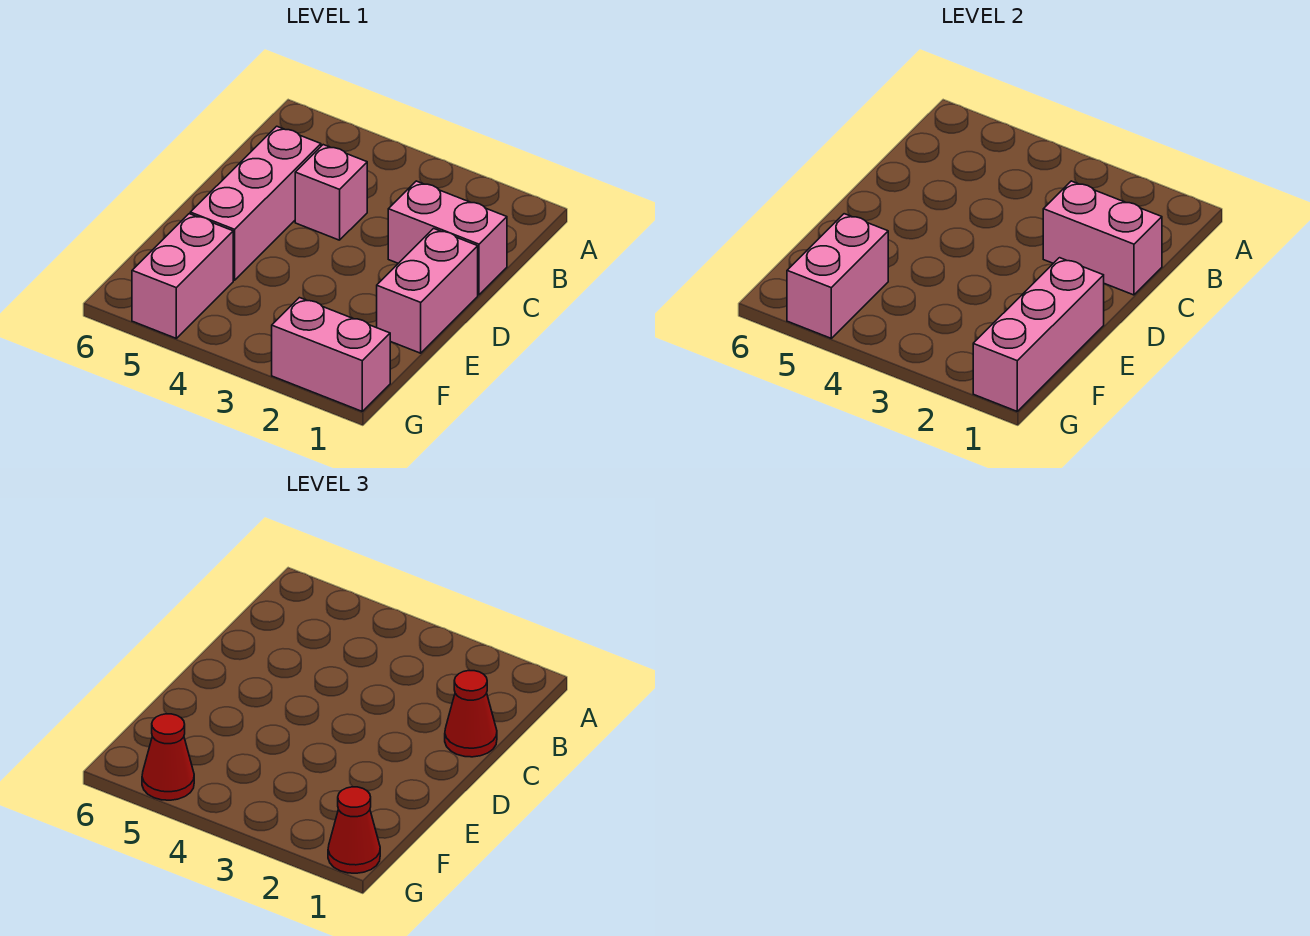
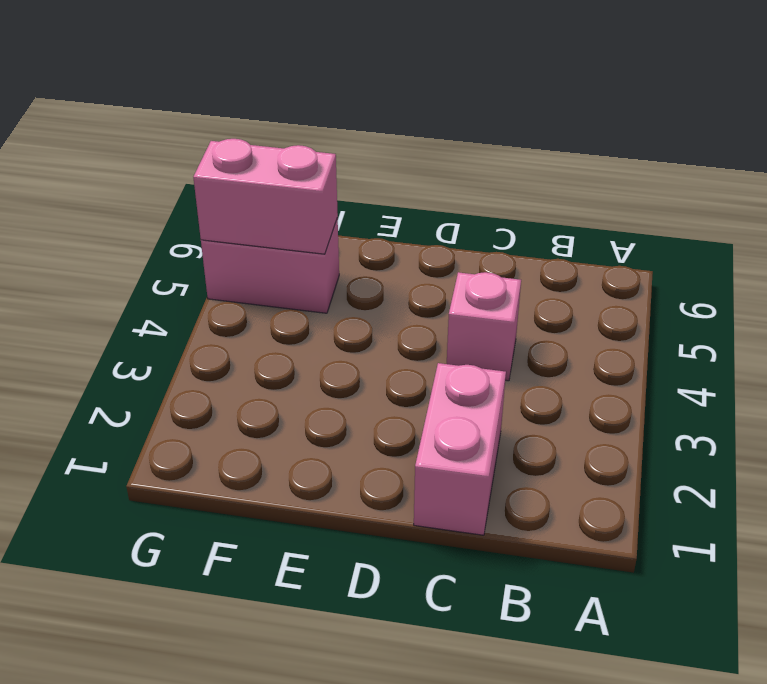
none -> pink 1x3 brick [190,126,321,280]
none -> pink 1x2 brick [377,229,478,353]
none -> pink 1x2 brick [272,298,390,411]

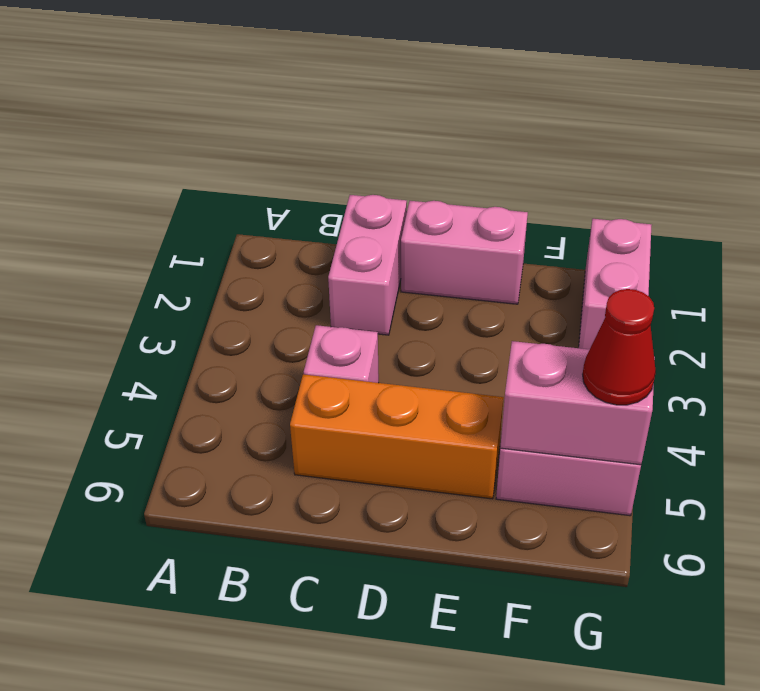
orange 1x3 brick [290,374,504,499] -> pink 1x3 brick [190,126,321,280]
none -> pink 1x2 brick [1043,181,1162,295]
none -> pink 1x3 brick [973,258,1104,411]
none -> red 1x1 cone [445,671,497,757]

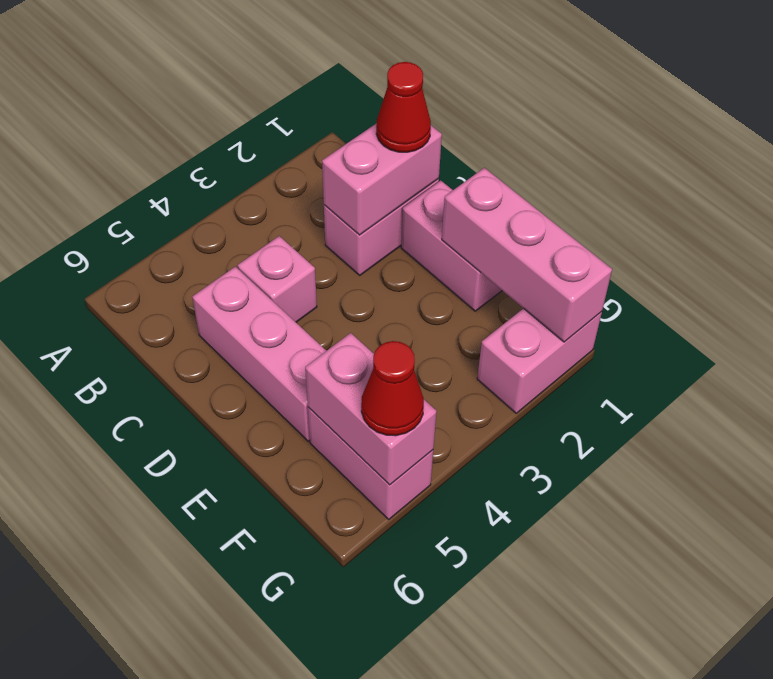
none -> red 1x1 cone [328,787,380,873]

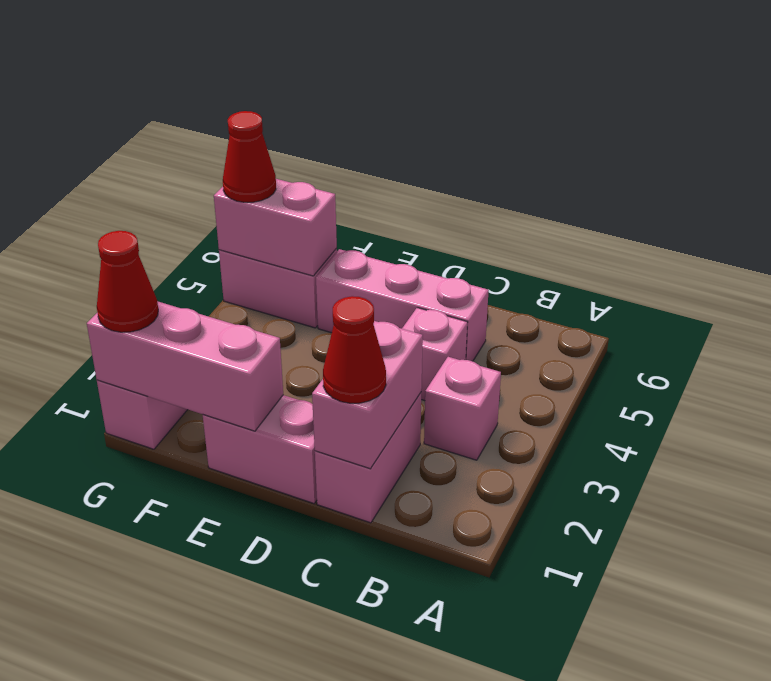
pink 1x1 brick [424,357,501,460] -> none

